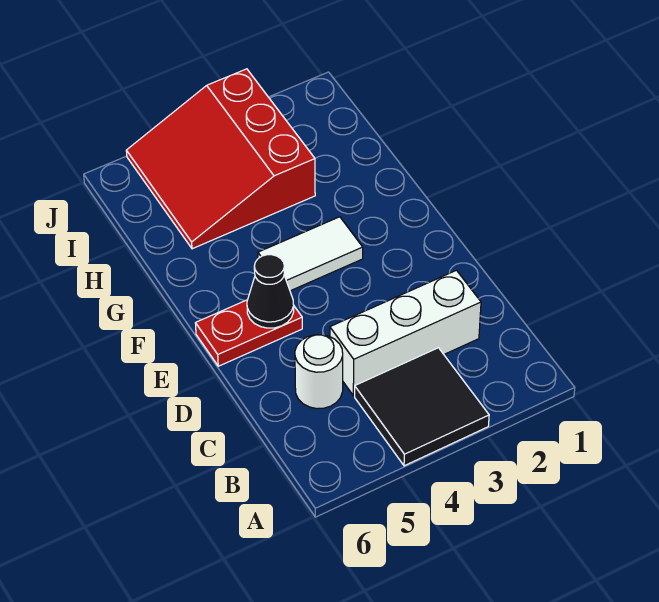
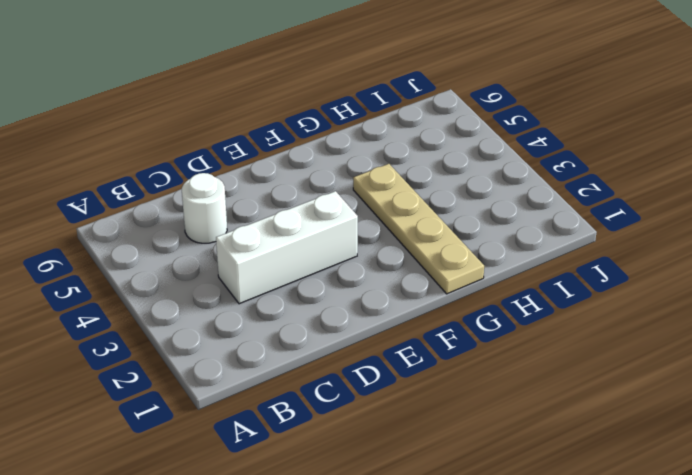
white 1x3 brick [216,191,358,304] -> white 1x3 brick turned to [330,270,481,396]
tan 1x4 plate [353,164,484,294] -> none
none -> black 2x2 tile [355,348,489,466]
none -> red 1x2 plate [195,300,302,366]

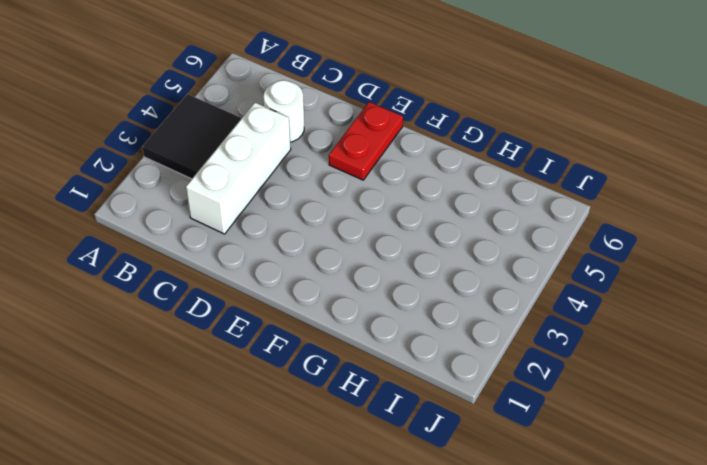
none -> white 1x2 tile [258,217,363,291]
none -> red 3x3 slope [126,69,315,249]

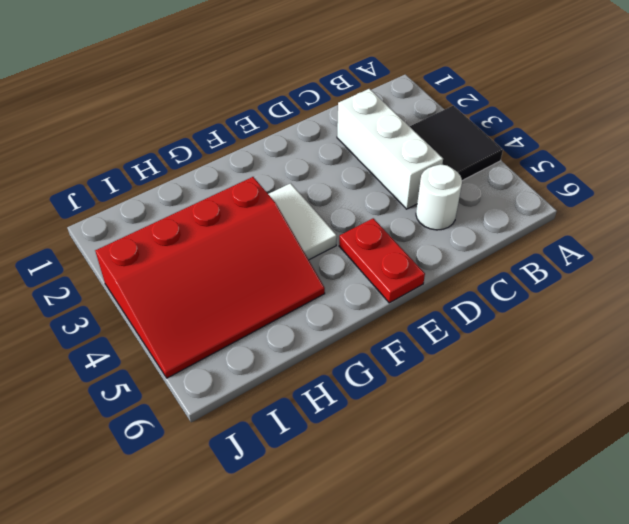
red 3x4 slope [95,177,325,378] -> red 3x3 slope [126,69,315,249]
none -> black 1x1 cone [247,255,294,328]

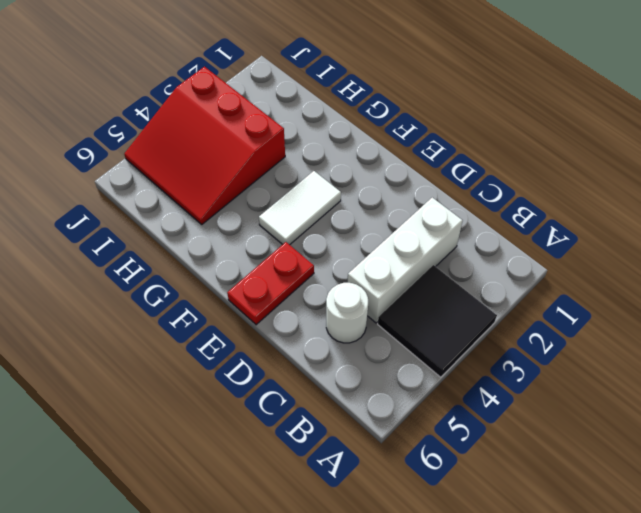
none -> black 1x1 cone [247,255,294,328]

